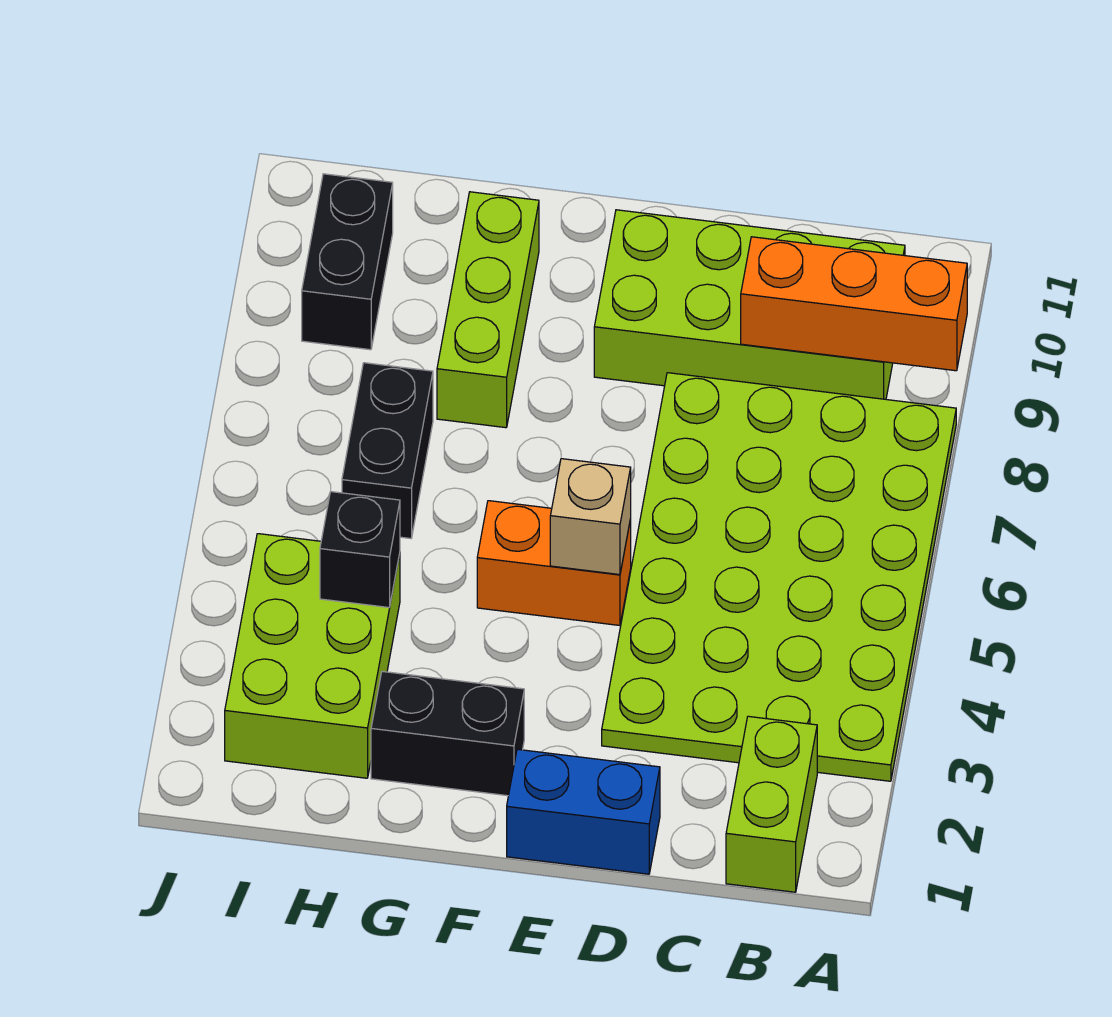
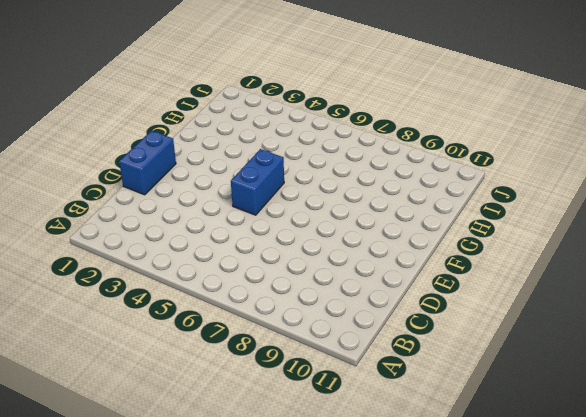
blue 1x2 brick [231,149,284,215] -> orange 1x2 brick [477,501,631,625]
none -> lime 4x6 plate [602,373,956,781]
none -> lime 1x2 brick [726,716,817,892]
none -> lime 2x4 brick [594,210,905,399]

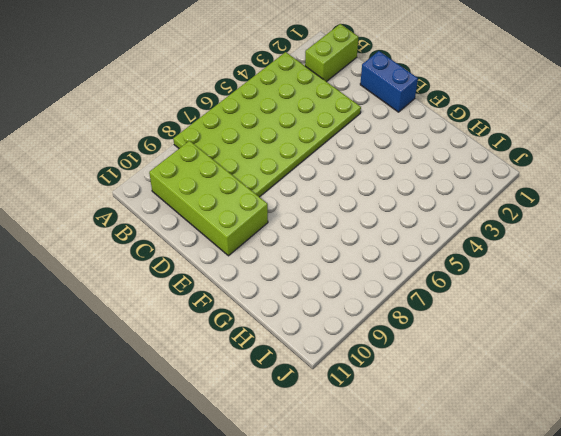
none -> orange 1x2 brick [477,501,631,625]
none -> black 1x2 brick [371,671,524,796]
none -> lime 1x3 brick [437,192,539,428]

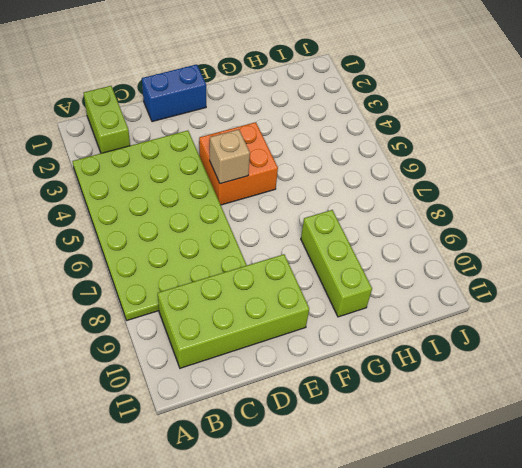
orange 2x2 brick [199,122,278,205] -> orange 1x2 brick [477,501,631,625]
none -> black 1x2 brick [371,671,524,796]
none -> lime 2x3 brick [225,534,400,778]
none -> black 1x2 brick [342,363,433,539]

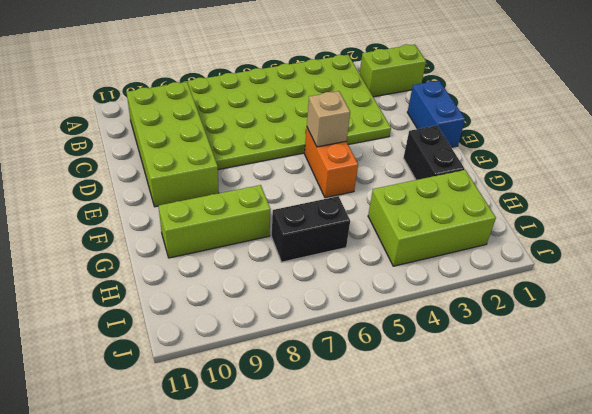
none -> black 1x2 brick [302,174,393,350]
none -> orange 1x3 brick [741,237,967,371]
none -> black 1x1 brick [320,492,400,608]

